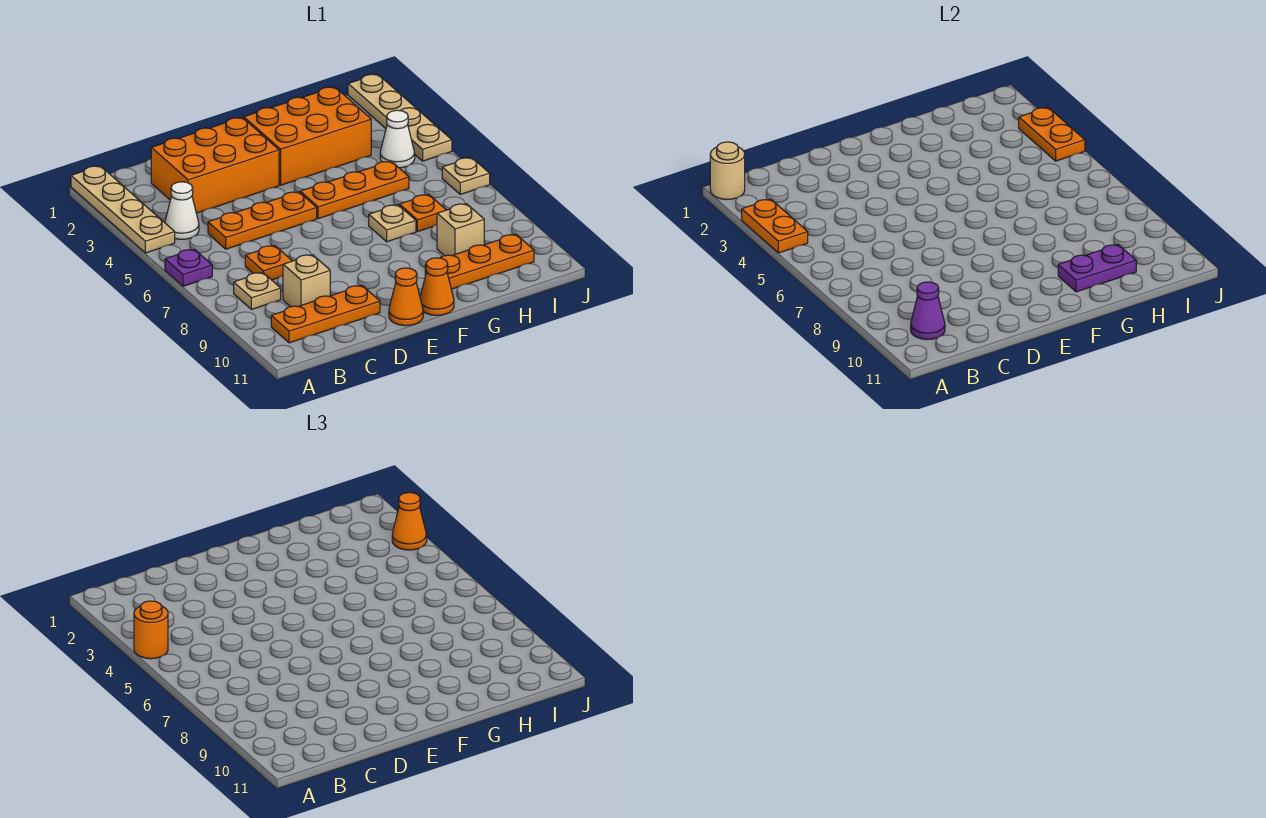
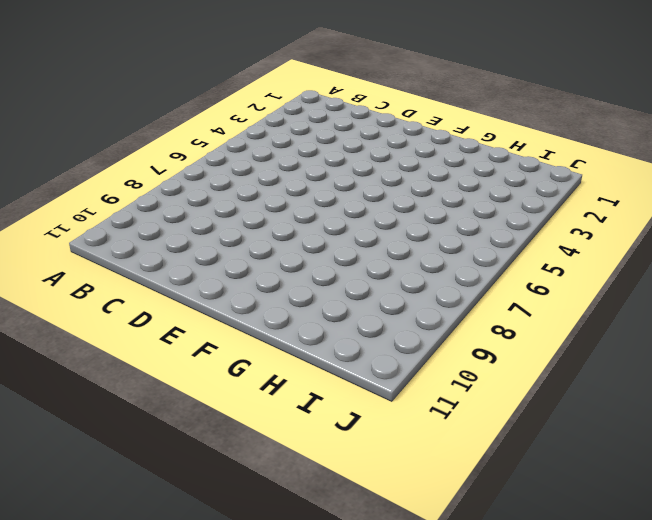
none -> tan 1x4 plate [71,166,175,253]
none -> purple 1x1 plate [165,249,212,286]
none -> white 1x1 cone [165,182,199,239]

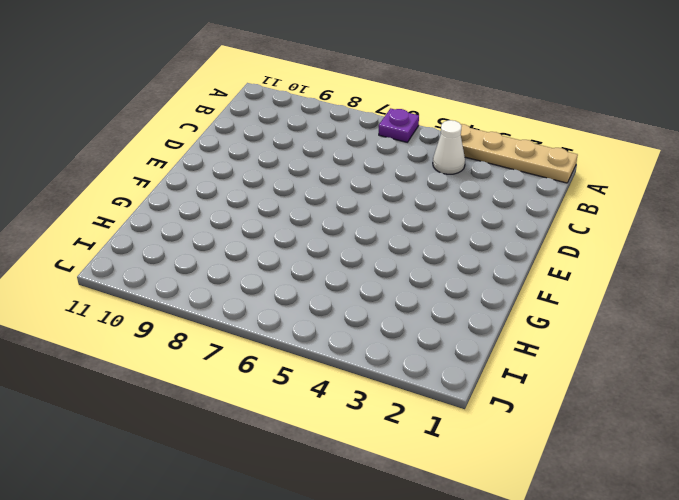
none -> tan 1x1 plate [234,272,281,310]
none -> orange 1x3 plate [271,285,380,343]
none -> orange 2x3 brick [151,117,279,213]

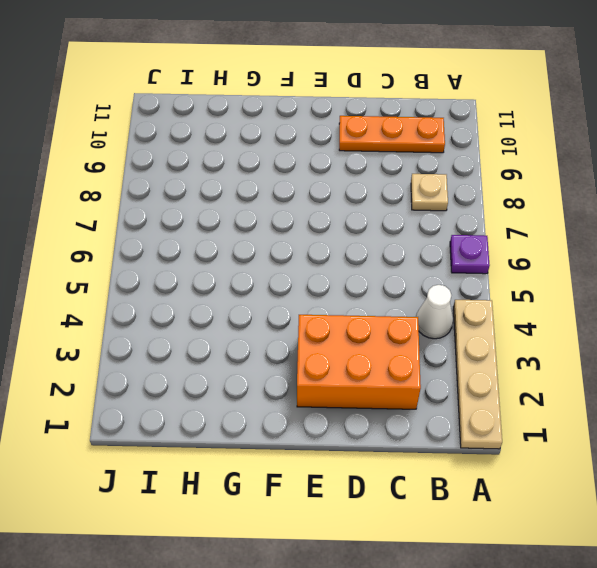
none -> orange 1x3 plate [208,192,317,249]
none -> orange 1x1 plate [245,246,292,280]
none -> tan 1x1 brick [283,255,330,307]

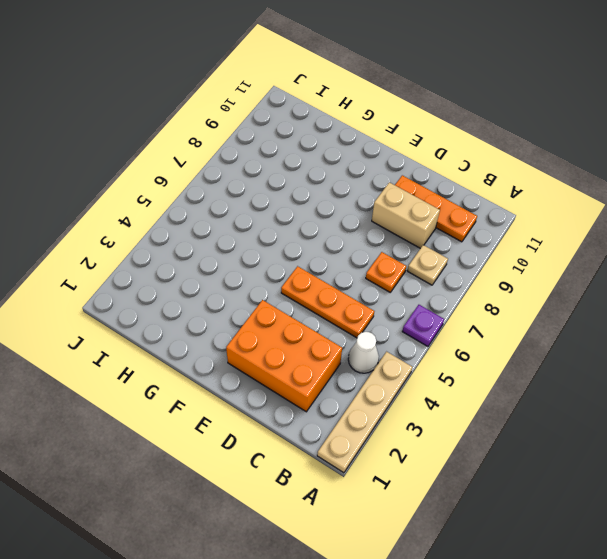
tan 1x2 brick [372,182,440,248] -> tan 1x1 brick [283,255,330,307]
none -> orange 1x1 cone [389,268,423,326]
none -> orange 2x3 brick [244,87,371,185]
none -> orange 1x3 plate [300,161,409,219]

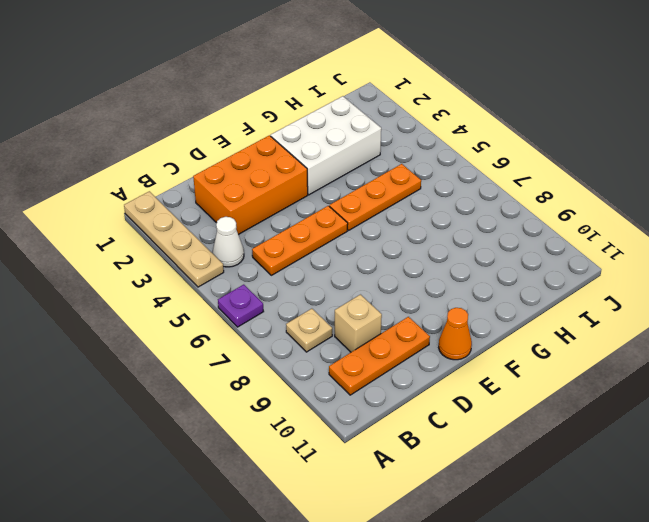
white 2x3 brick [271,96,381,195] -> orange 2x3 brick [244,87,371,185]
none -> orange 1x1 plate [245,246,292,280]
none -> orange 1x1 cone [420,258,454,315]
none -> tan 1x1 plate [369,205,416,242]

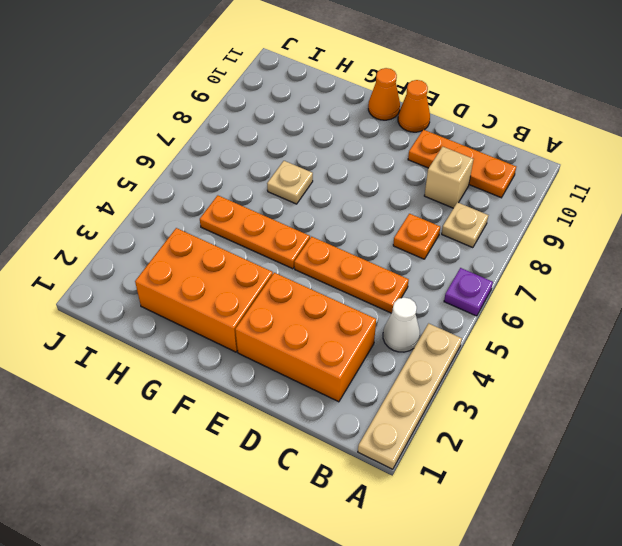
none -> orange 1x3 plate [425,234,534,289]
none -> orange 1x1 plate [399,194,446,232]
none -> tan 1x1 brick [437,204,484,256]

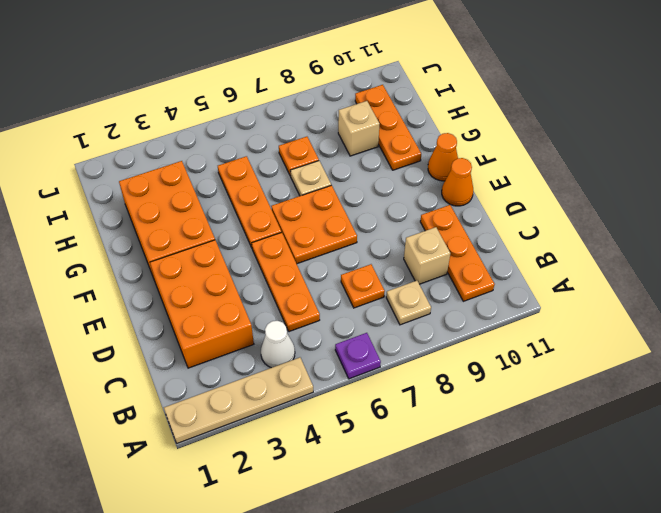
orange 2x2 plate [271,185,357,264] -> none
none -> white 1x1 cone [380,110,415,168]
none -> tan 1x4 plate [348,74,452,161]
none -> tan 1x1 plate [442,157,490,194]

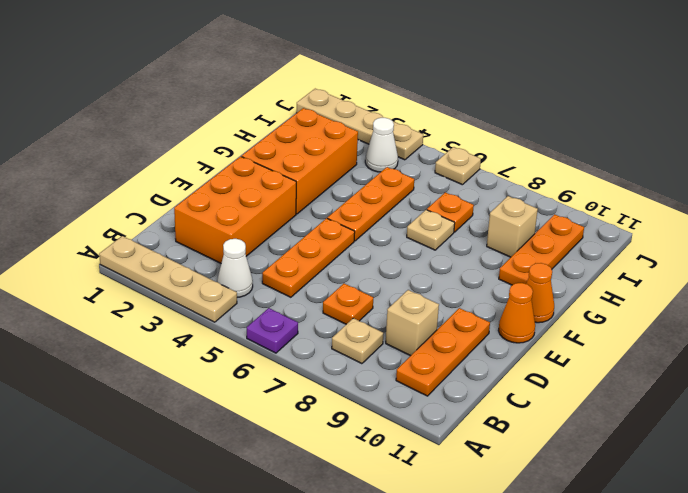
none -> tan 1x1 round brick [710,142,745,200]
none -> orange 1x2 plate [742,199,808,253]
none -> purple 1x1 cone [911,282,945,340]

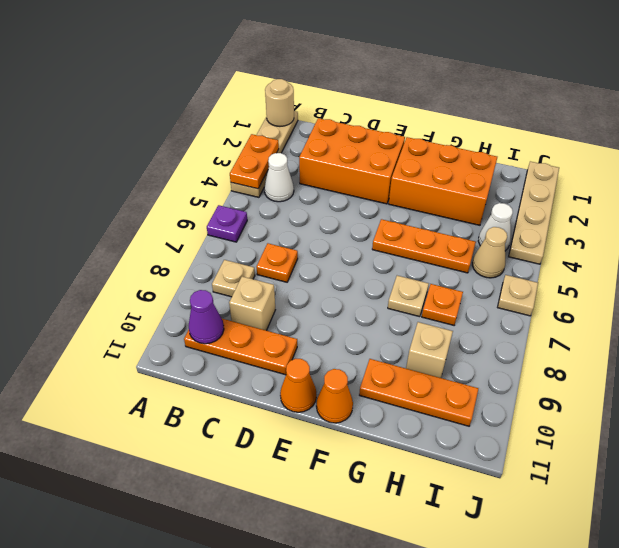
tan 1x1 cone [472,227,507,278] -> none
none -> orange 1x3 plate [208,192,317,249]
none -> purple 1x2 plate [1058,245,1136,292]
none -> orange 1x2 plate [1019,107,1085,161]

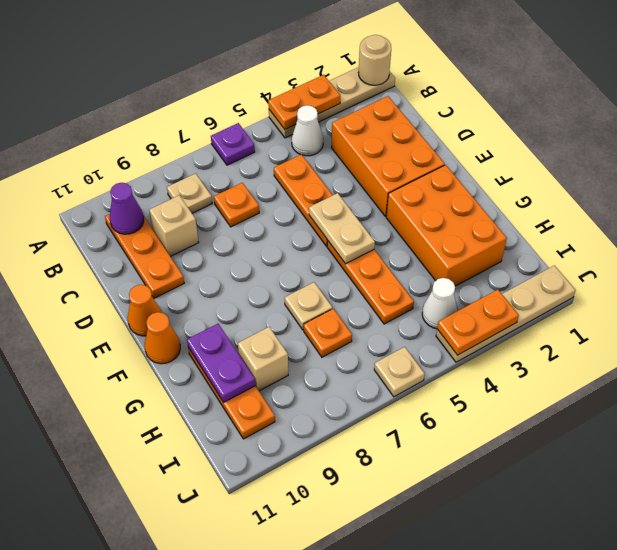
tan 1x2 plate [309,193,375,264] -> none
none -> orange 1x1 round brick [134,601,168,659]
none -> orange 1x1 cone [392,492,427,550]

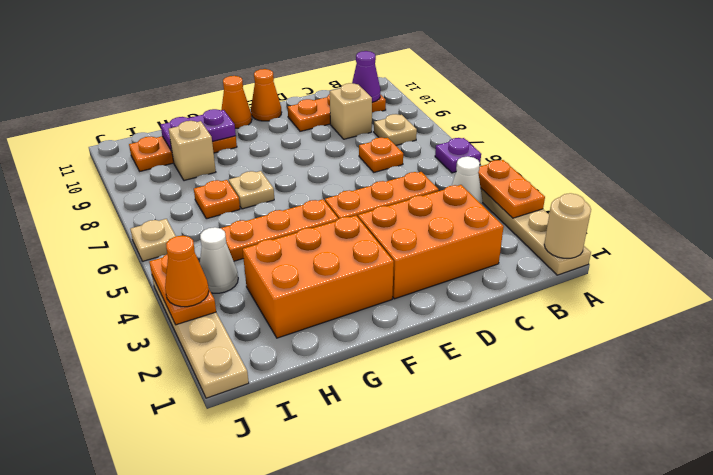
none -> orange 1x1 round brick [134,601,168,659]

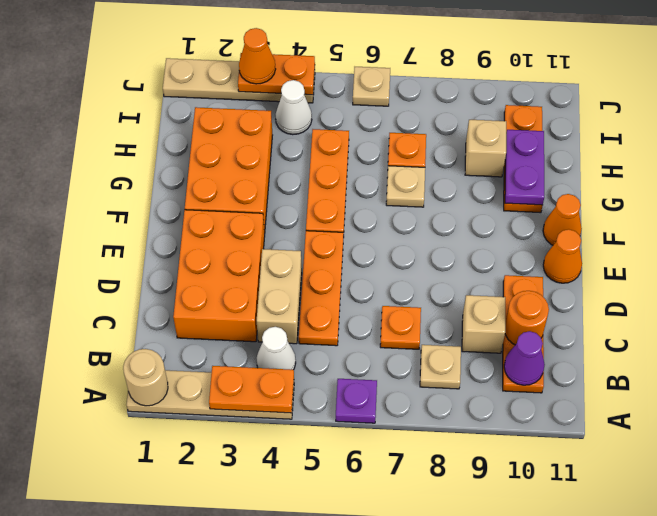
tan 1x2 brick [257,249,302,344] -> none
orange 1x1 round brick [505,291,549,345] -> orange 1x1 round brick moved to [134,601,168,659]

